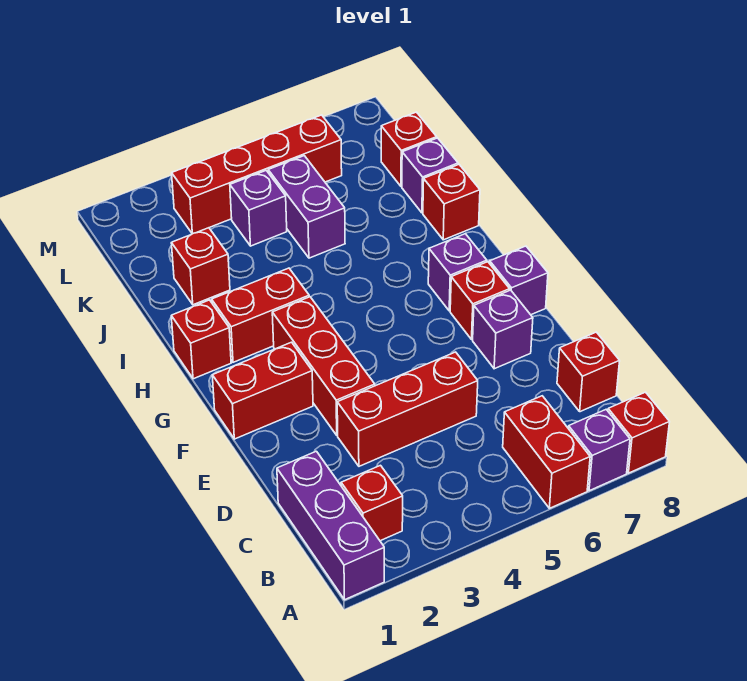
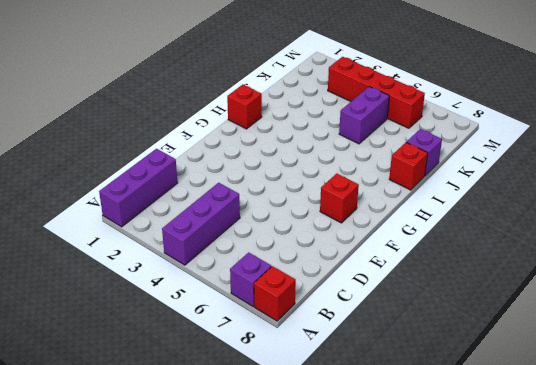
purple 1x3 brick [162,183,240,265] -> none
none -> red 1x2 brick [503,396,590,508]
none -> red 1x1 brick [341,465,403,541]
none -> red 1x1 brick [557,332,620,412]

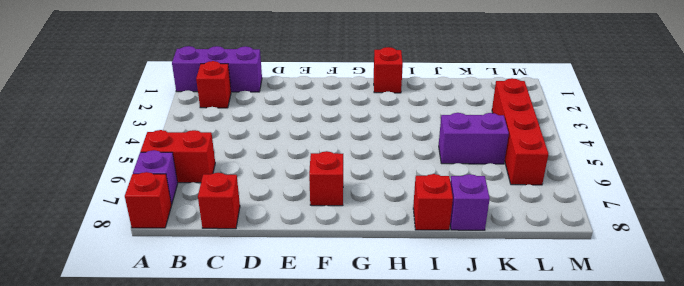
none -> red 1x3 brick [337,352,478,466]
none -> red 1x3 brick [272,297,375,435]
none -> purple 1x1 brick [473,290,533,369]

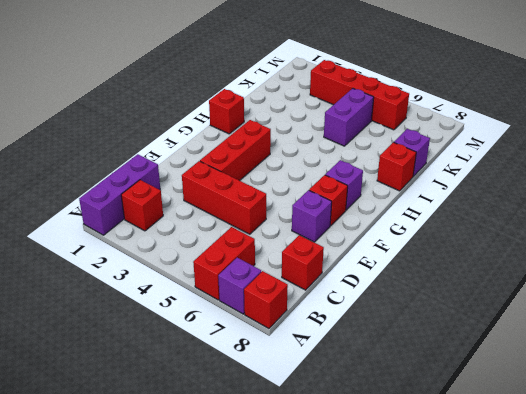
none -> red 1x2 brick [212,342,313,439]
none -> purple 1x1 brick [490,246,548,315]
none -> red 1x2 brick [212,268,309,362]

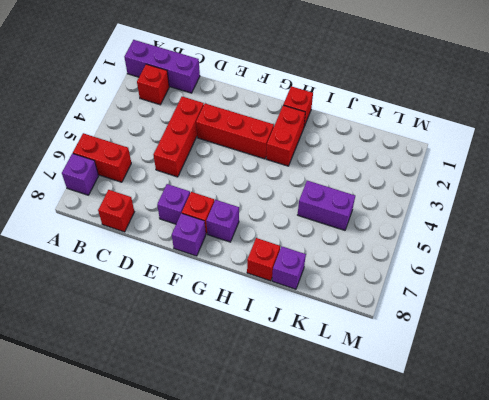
none -> red 1x1 brick [608,392,669,473]
none -> red 1x2 brick [212,342,313,439]
none -> red 1x1 brick [171,228,230,305]

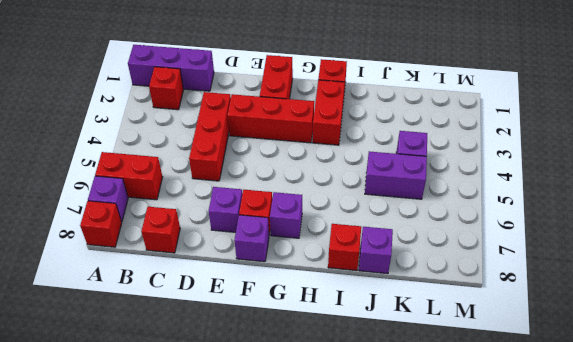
none -> red 1x1 brick [171,228,230,305]
none -> red 1x1 brick [381,112,437,186]
none -> red 1x4 brick [172,115,342,234]

